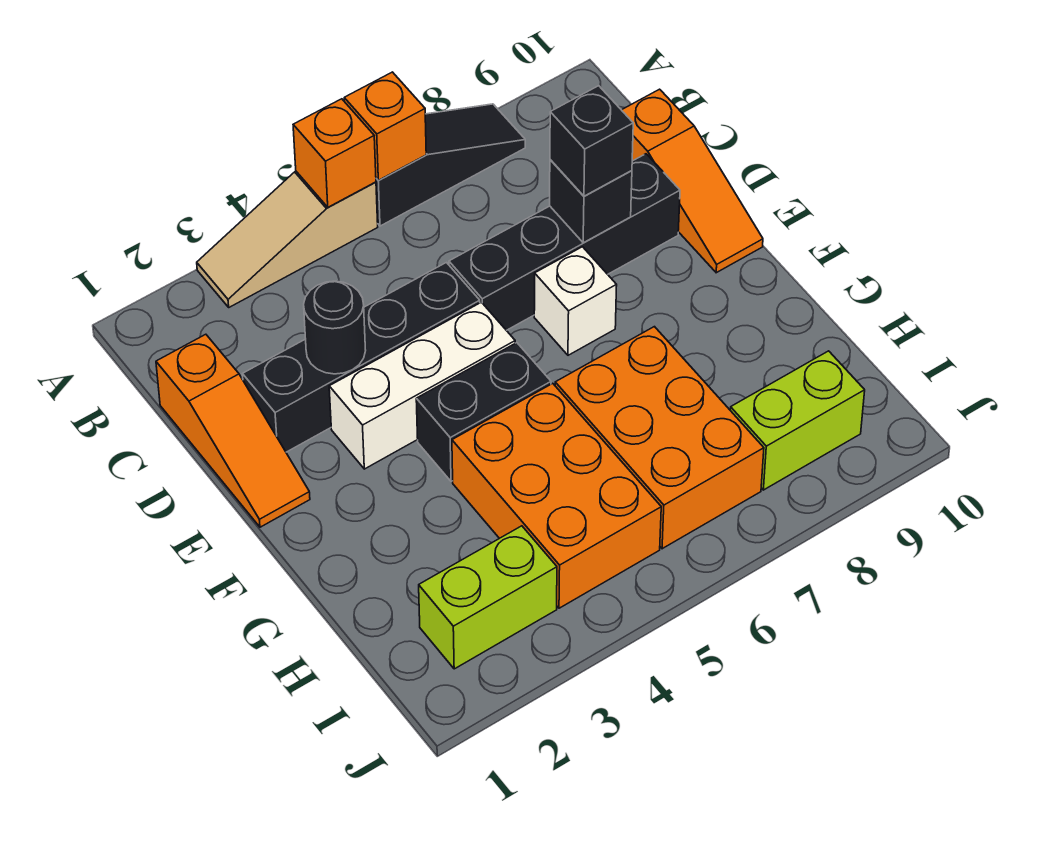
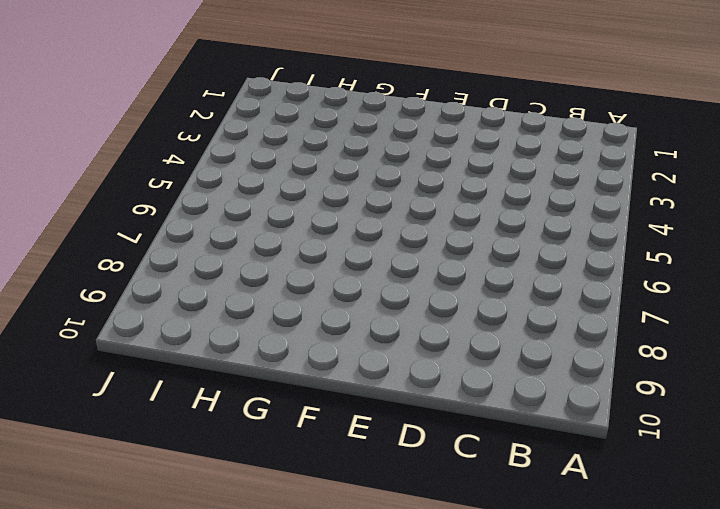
none -> tan 1x3 slope [197,171,378,307]
none -> black 1x3 slope [376,104,525,226]
none -> orange 1x3 slope [156,334,310,527]

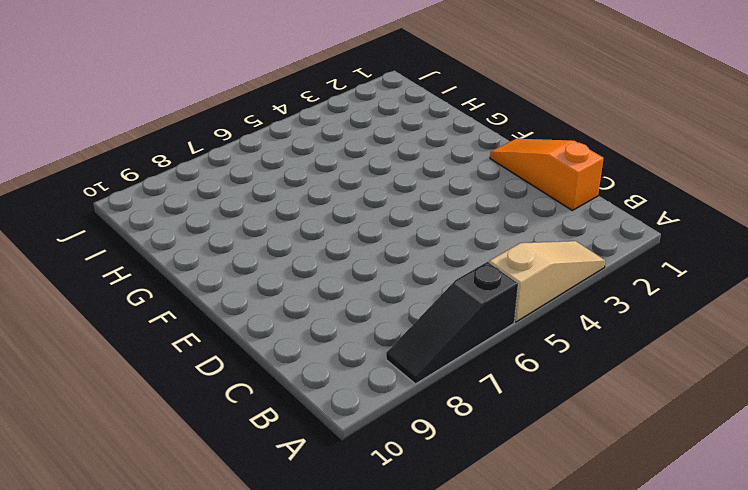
none -> orange 1x3 slope [622,89,763,273]
none -> black 1x4 brick [243,263,480,452]
none -> black 1x4 brick [449,154,680,330]

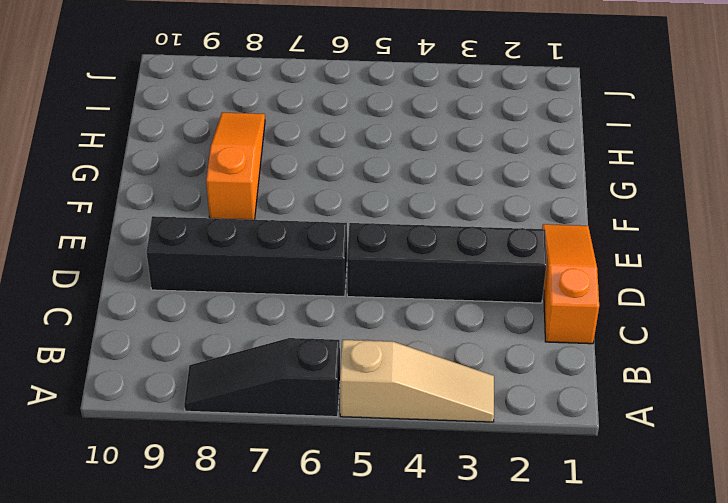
orange 1x3 slope [206,113,265,220] -> orange 1x3 slope moved to [622,89,763,273]
none -> white 1x3 brick [329,302,515,469]
none -> white 1x1 brick [534,247,617,355]
none -> black 1x2 brick [416,343,551,481]

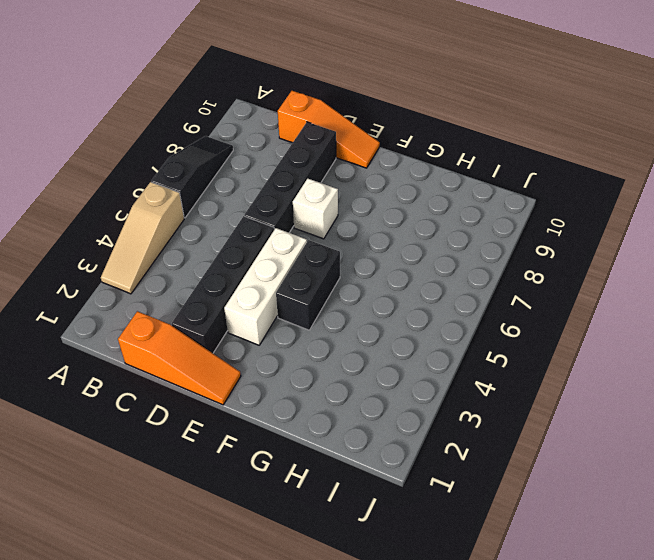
none -> orange 2x3 brick [452,383,661,608]
none -> orange 2x3 brick [555,327,764,549]
none -> lime 1x2 brick [419,526,557,669]

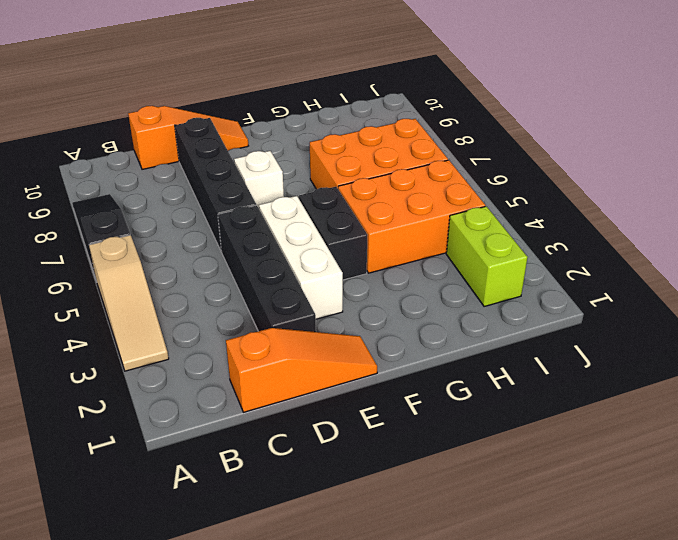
none -> lime 1x2 brick [730,351,865,490]
none -> orange 1x1 brick [293,99,376,207]
none -> orange 1x1 brick [344,72,426,180]

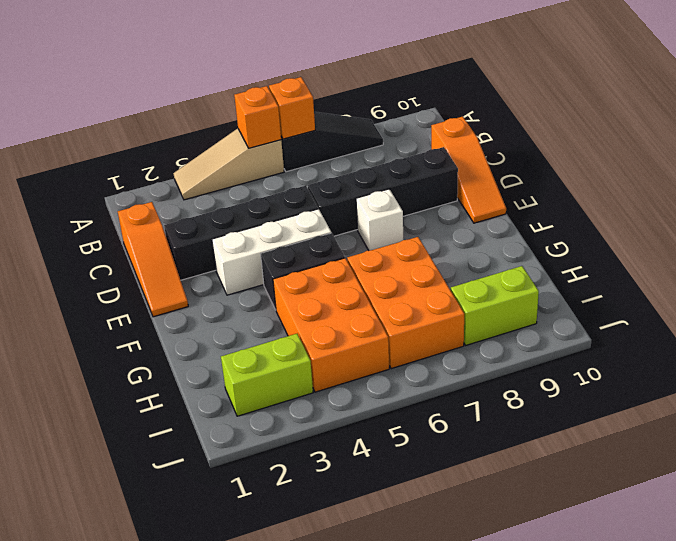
none -> black 1x1 round brick [304,281,366,374]
none -> black 1x1 brick [550,160,632,243]
none -> black 1x1 brick [550,86,633,196]

